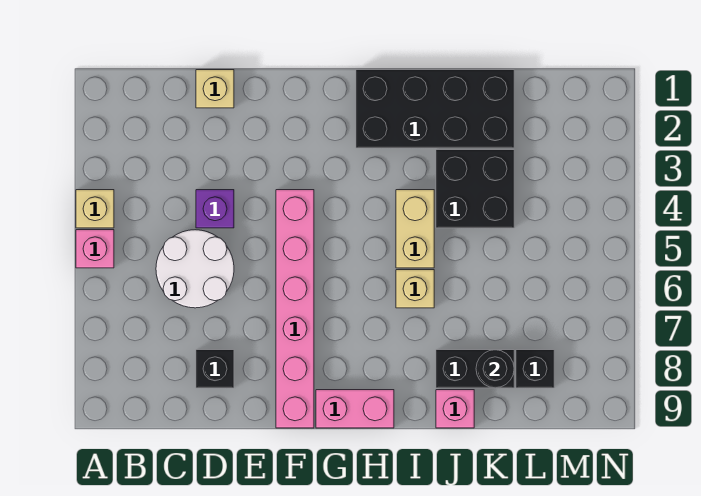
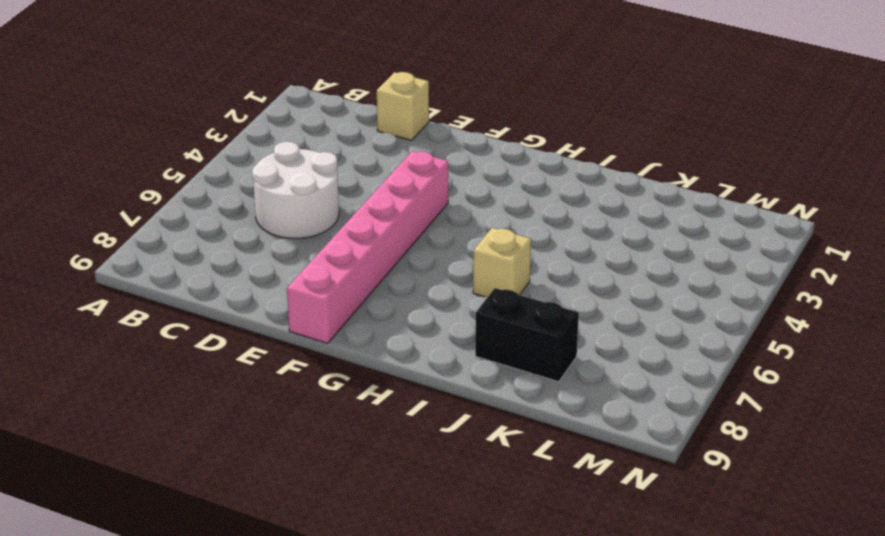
none -> tan 1x1 brick [76,190,114,228]
none -> pink 1x1 brick [76,230,114,268]
none -> purple 1x1 brick [196,190,234,228]

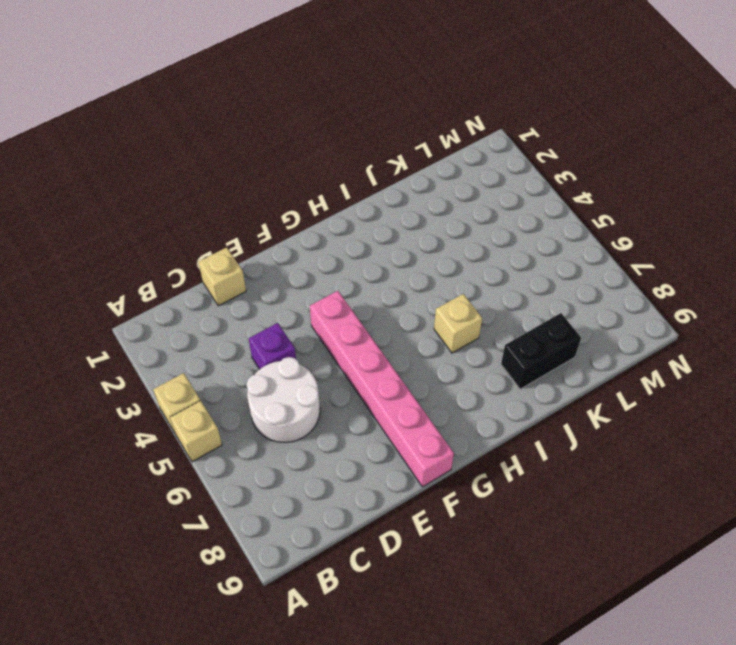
tan 1x1 brick [170,401,222,462] -> pink 1x1 brick [76,230,114,268]
none -> black 1x1 brick [196,350,234,388]
none -> pink 1x2 brick [316,390,394,428]
none -> black 2x4 brick [356,70,514,148]

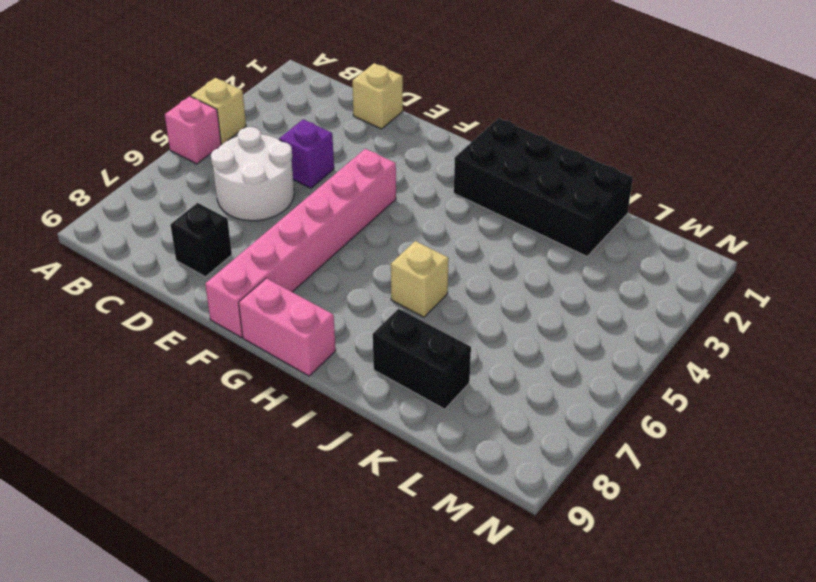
none -> tan 1x2 brick [396,190,434,268]
none -> black 2x2 brick [436,150,514,228]
none -> pink 1x1 brick [436,390,474,428]

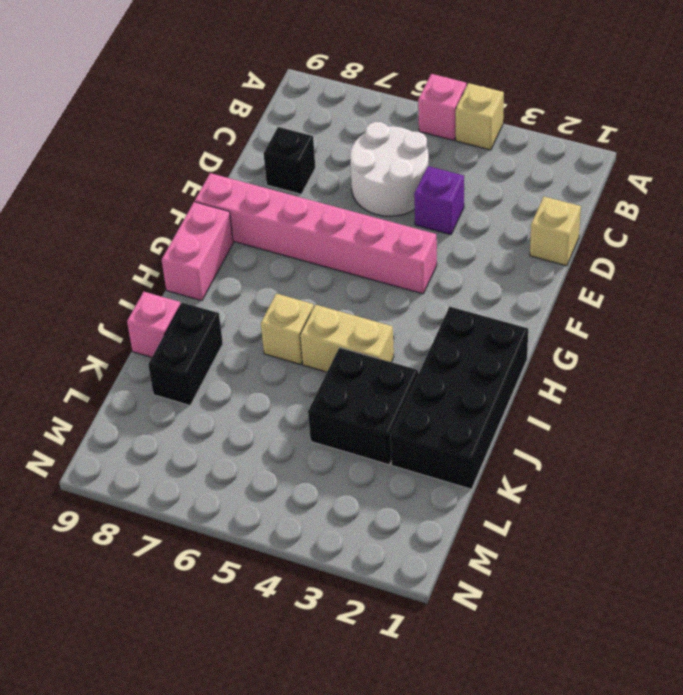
none -> black 1x1 brick [516,350,554,388]
none -> black 1x1 round brick [476,350,514,388]

